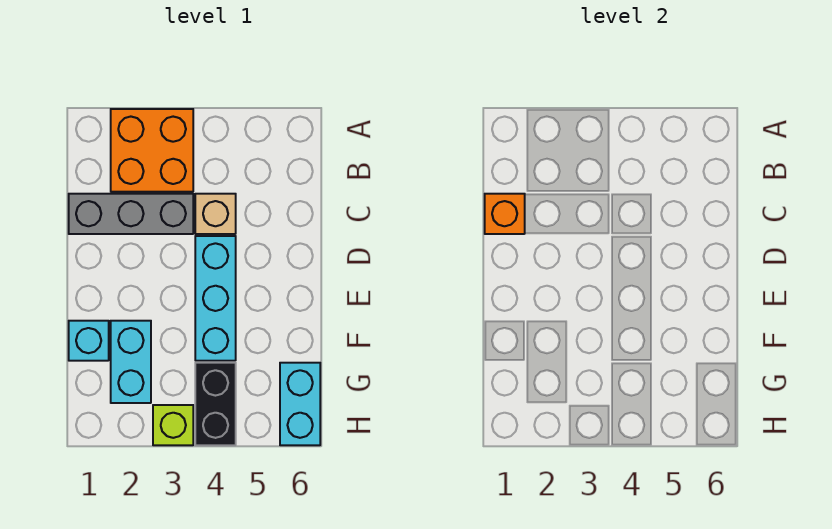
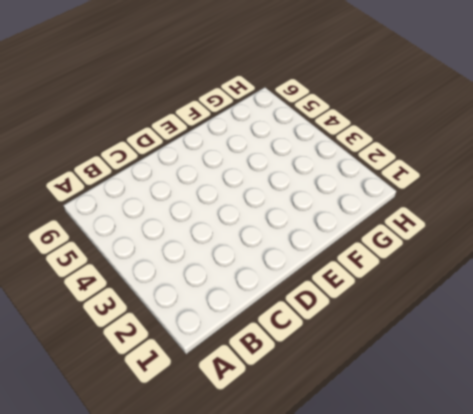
none -> orange 2x2 brick [111,109,193,192]
none -> grey 1x3 brick [69,194,193,234]

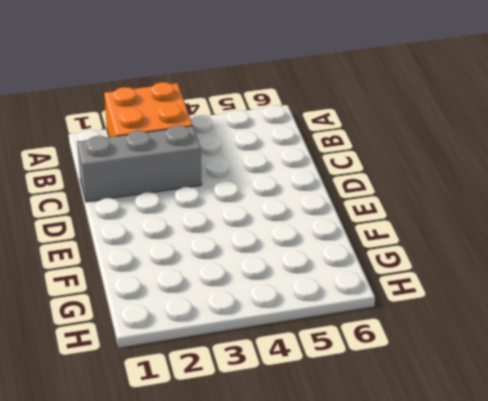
none -> tan 1x1 brick [195,194,236,234]
none -> cyan 1x3 brick [195,236,236,361]

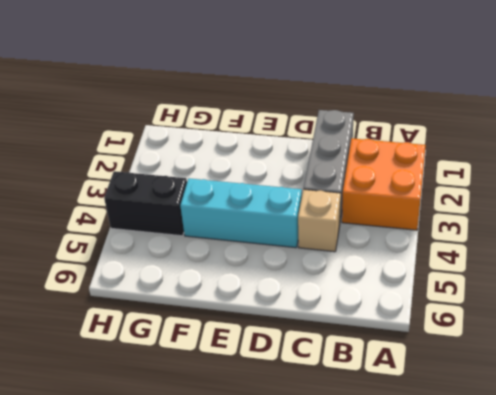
none -> cyan 1x1 brick [69,321,109,361]
none -> cyan 1x2 brick [111,321,151,403]

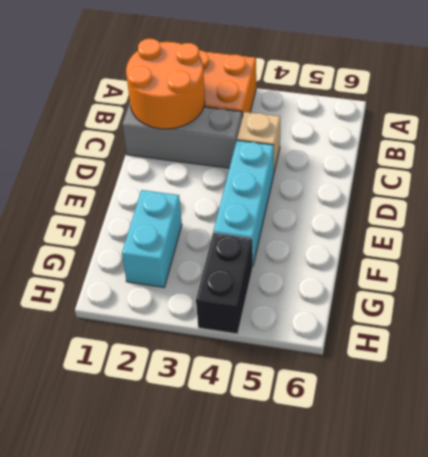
orange 2x2 round brick [126,39,205,129] -> orange 1x1 brick [485,194,525,234]
none -> cyan 1x1 brick [69,321,109,361]
none -> cyan 1x2 brick [280,363,320,445]

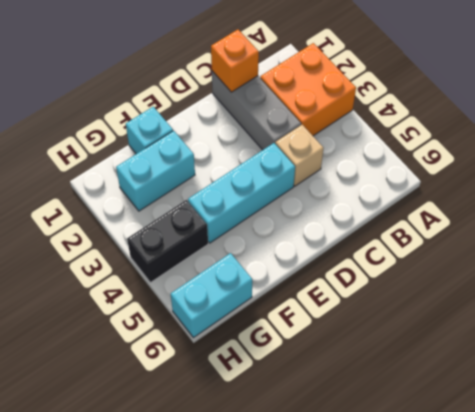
none -> lime 1x1 brick [153,405,193,445]

